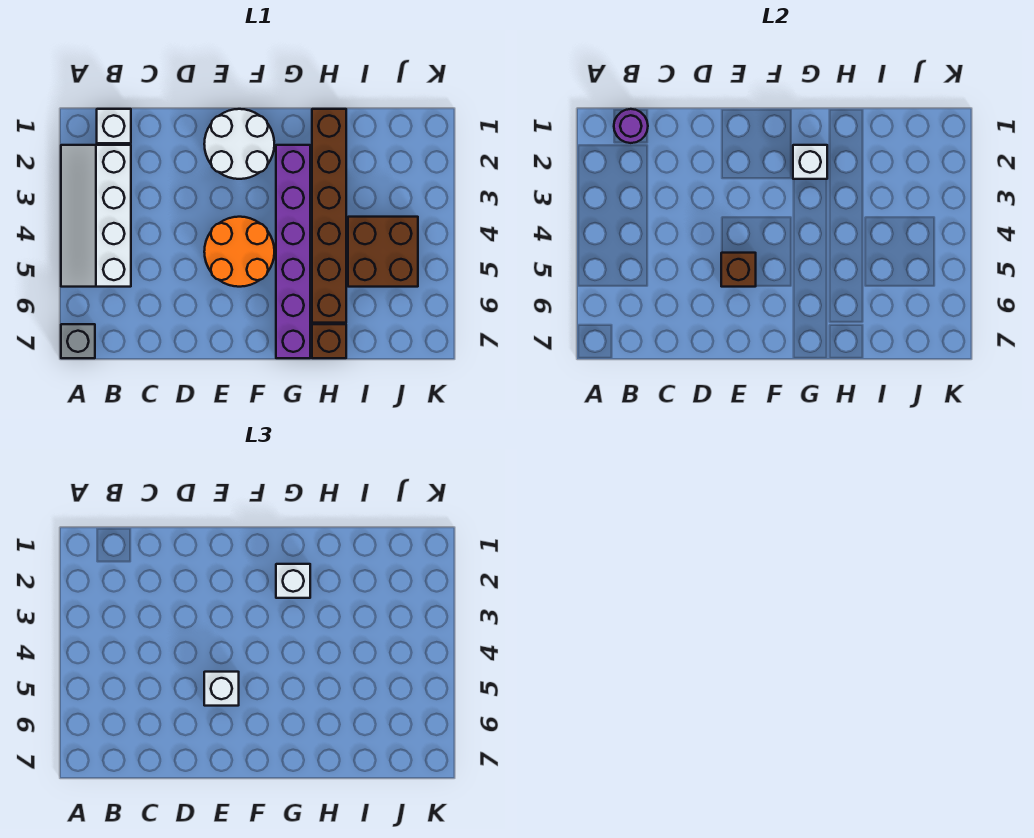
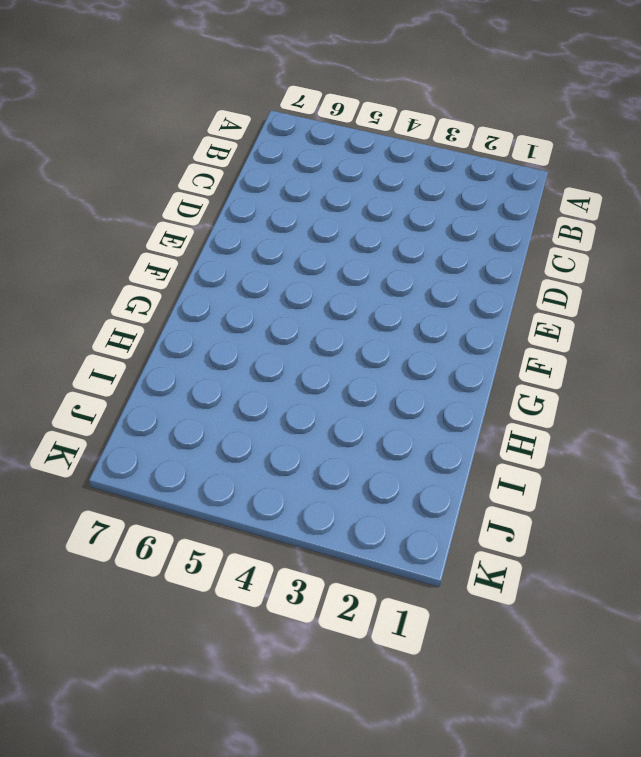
none -> white 2x4 slope [61,145,131,287]
none -> grey 1x1 brick [61,324,95,358]
none -> white 1x1 brick [97,109,131,143]

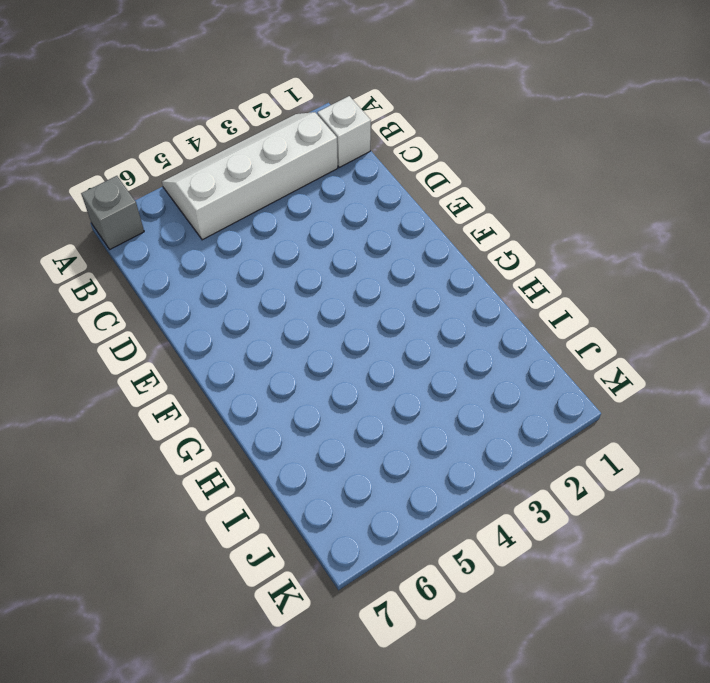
none -> white 2x2 round brick [204,109,274,179]
none -> orange 2x2 round brick [204,217,274,287]
none -> purple 1x6 brick [276,145,310,358]

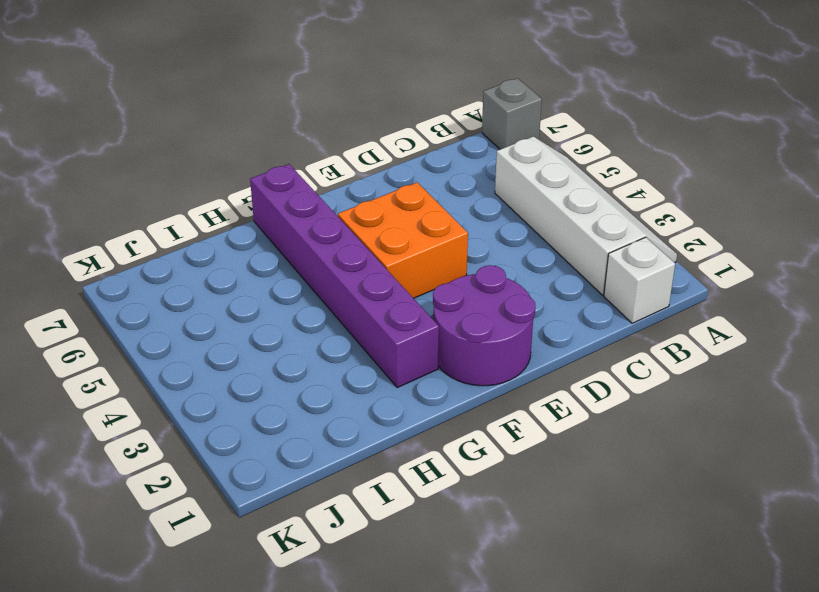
purple 2x2 round brick [433,265,536,386] -> white 2x2 round brick [204,109,274,179]
orange 2x2 brick [338,182,468,298] -> orange 2x2 round brick [204,217,274,287]
none -> brown 1x6 brick [312,109,346,323]
none -> brown 1x1 brick [312,324,346,358]
none -> brown 2x2 brick [348,217,418,287]

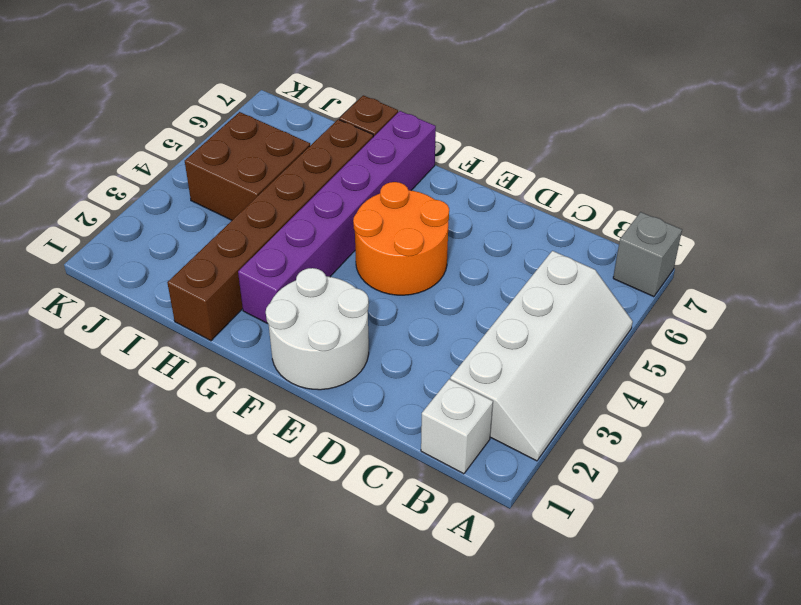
none -> purple 1x1 round brick [614,109,648,143]
none -> brown 1x1 brick [721,253,756,287]
none -> white 1x1 brick [793,145,827,179]

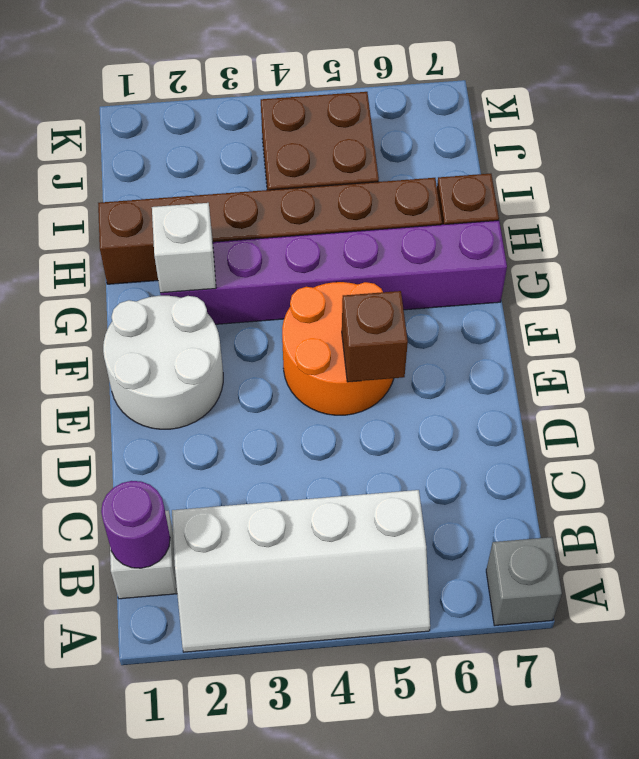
none -> white 1x1 brick [204,672,239,706]
none -> white 1x1 brick [276,564,310,598]

